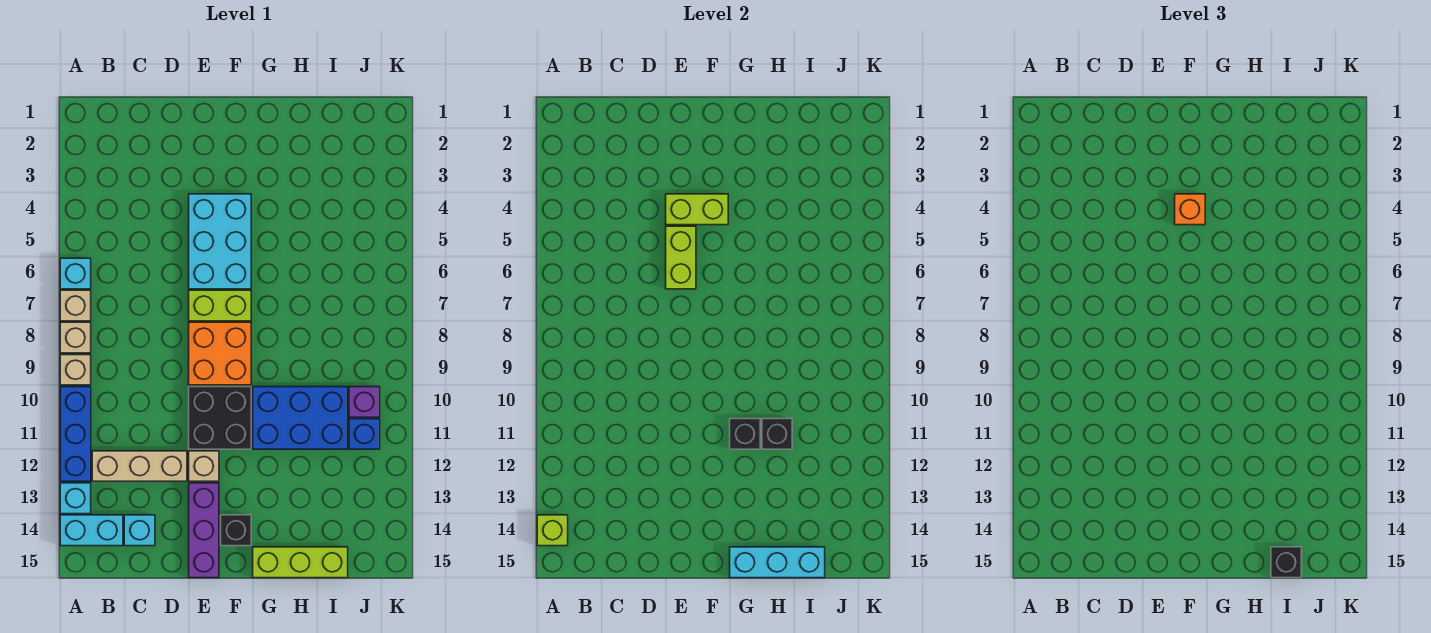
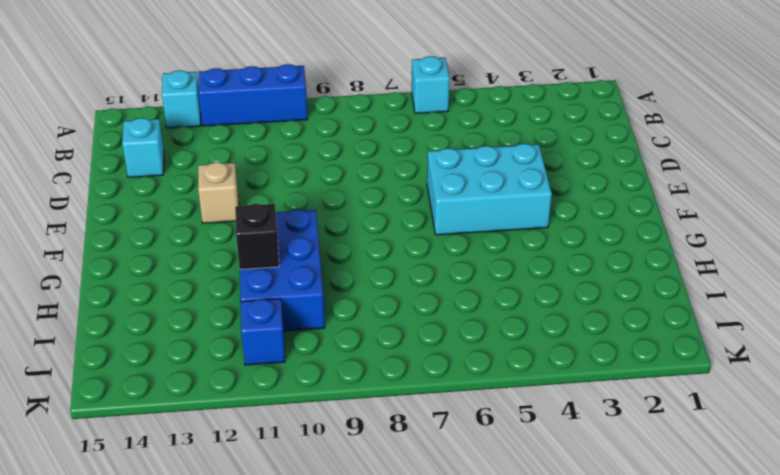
none -> tan 1x1 brick [60,290,91,321]
none -> tan 1x1 brick [60,322,91,353]
none -> tan 1x1 brick [60,355,91,385]

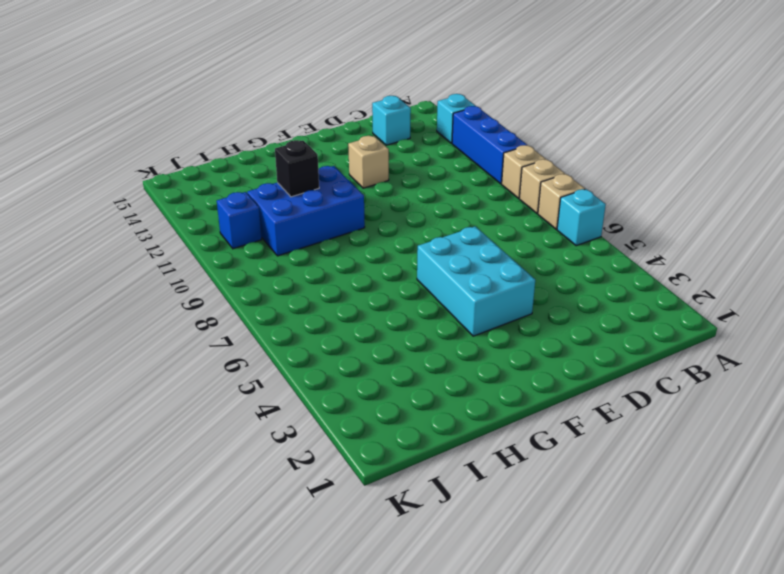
none -> cyan 1x2 brick [60,515,123,546]
none -> tan 1x3 brick [92,451,187,481]
none -> lime 1x2 brick [189,290,251,321]

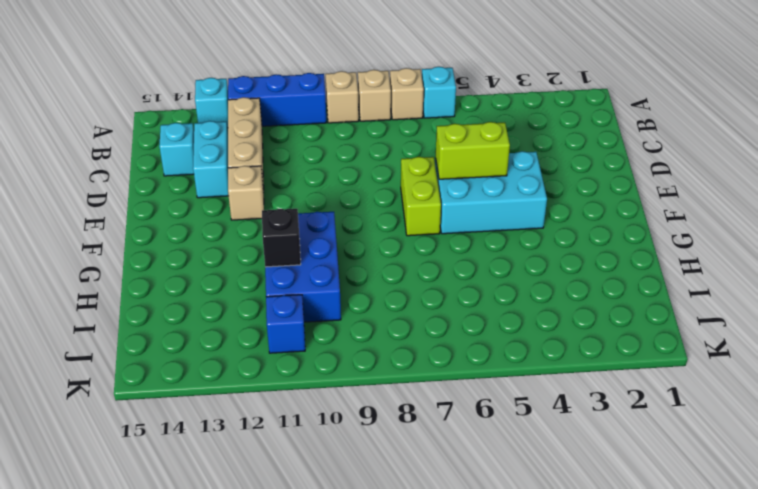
cyan 1x2 brick [193,121,229,198] -> cyan 1x2 brick moved to [60,515,123,546]
none -> orange 2x2 brick [189,322,251,385]
none -> black 2x2 brick [189,387,251,449]
none -> purple 1x3 brick [189,483,219,578]

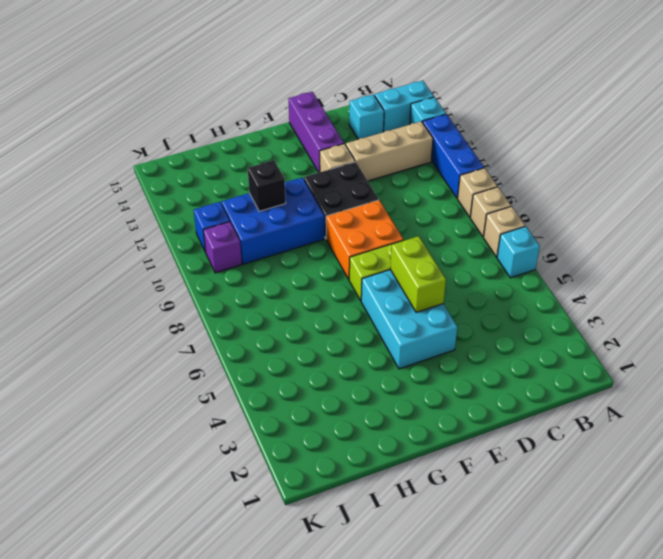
none -> black 1x1 brick [221,515,251,546]
none -> lime 1x3 brick [253,547,348,578]
none -> lime 1x1 brick [537,515,568,546]

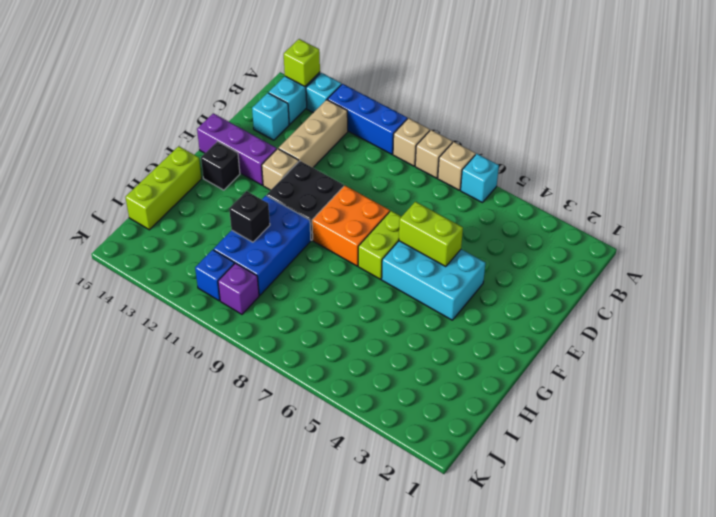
none -> lime 1x2 brick [666,194,728,225]
none -> black 1x1 brick [730,419,760,449]
none -> cyan 1x3 brick [730,547,825,578]

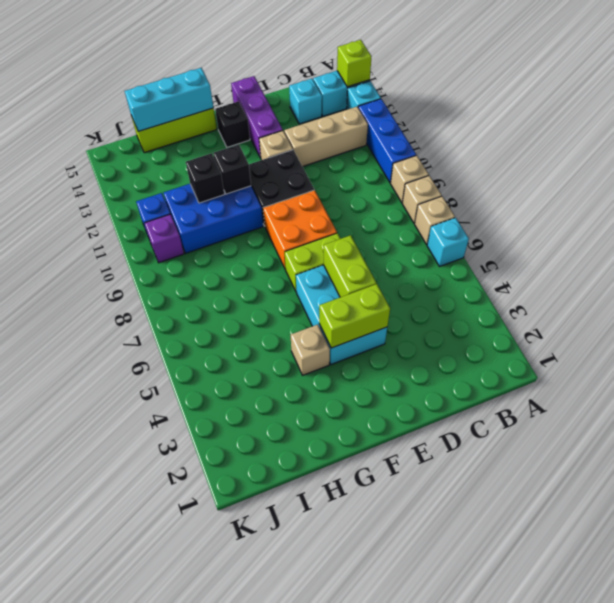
tan 1x1 brick [290,325,330,375] -> none
none -> orange 1x1 brick [1175,194,1205,225]
none -> black 1x1 brick [1271,547,1302,578]

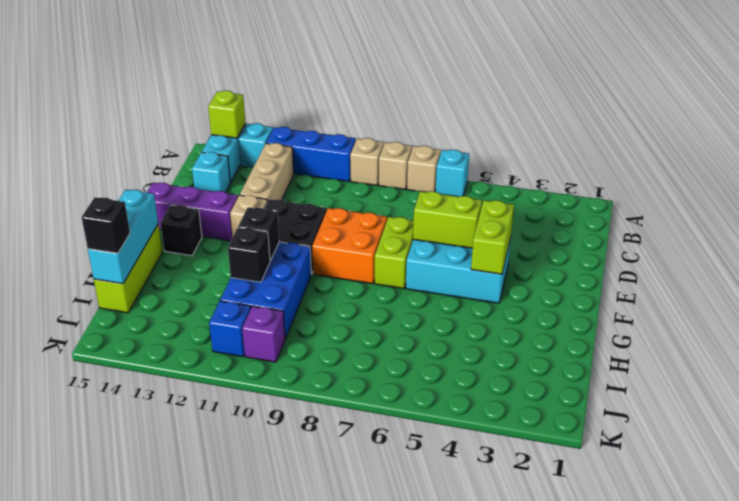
none -> orange 1x1 brick [1175,194,1205,225]

